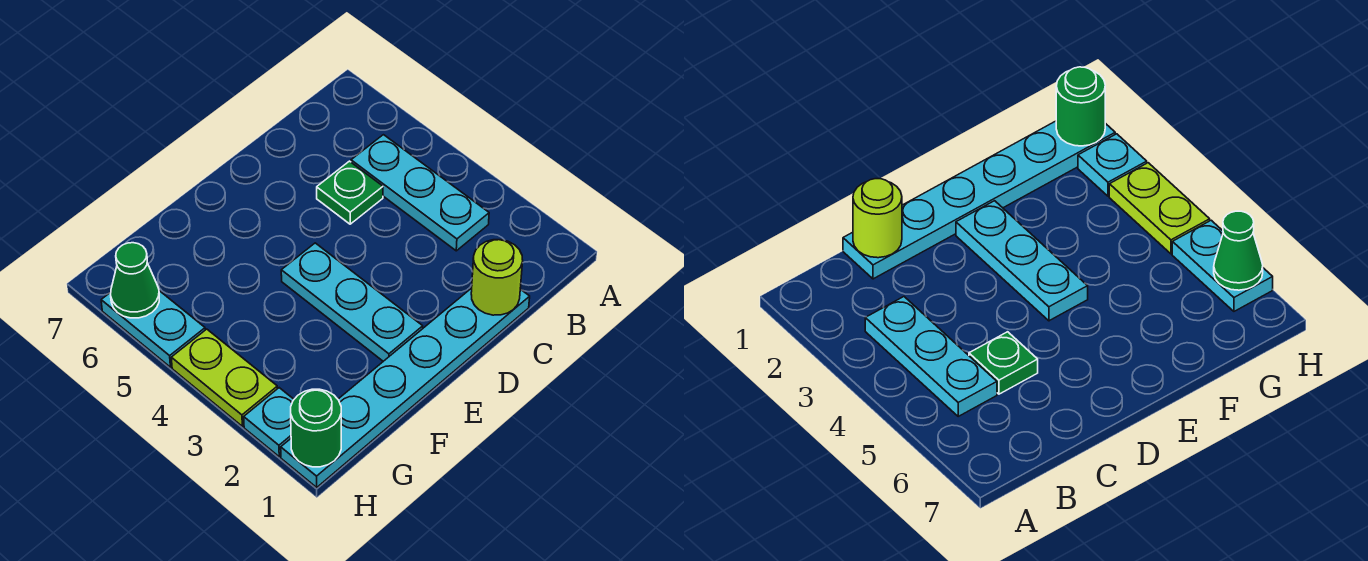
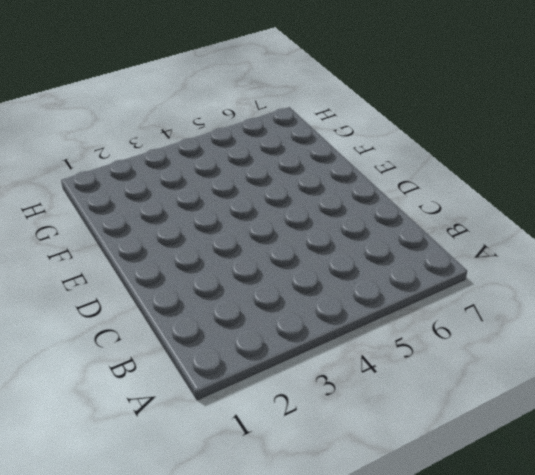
none -> cyan 1x3 plate [351,135,489,251]
none -> cyan 1x6 plate [281,288,530,487]

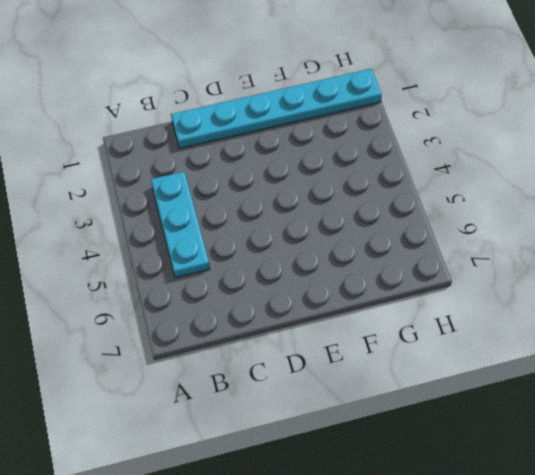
none -> green 1x1 plate [317,161,383,224]
none -> cyan 1x3 plate [281,243,423,361]

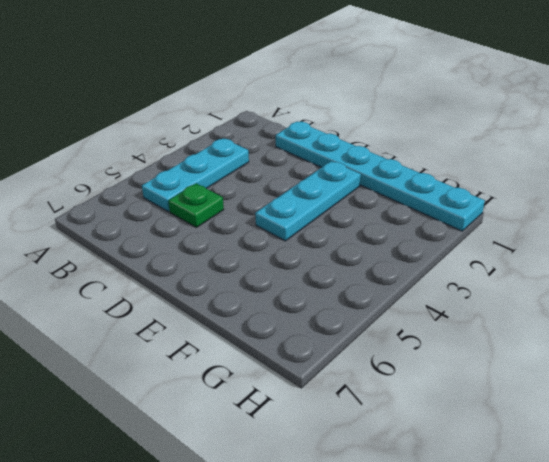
none -> cyan 1x1 plate [244,388,294,457]
none -> lime 1x2 plate [171,329,277,426]

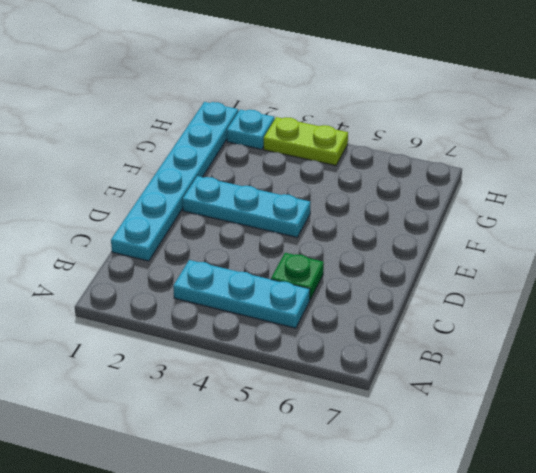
none -> cyan 1x2 plate [101,291,205,367]
none -> lime 1x1 round brick [471,240,523,315]

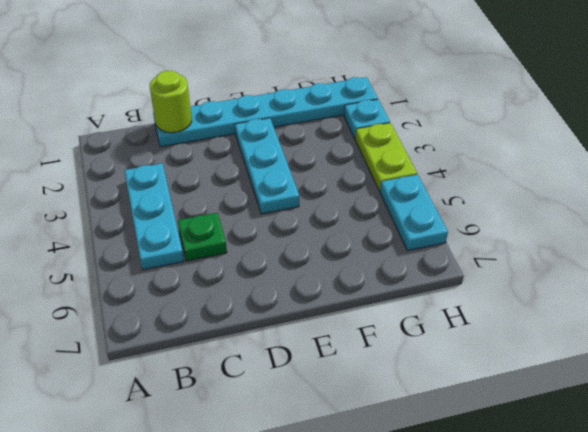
none -> green 1x1 round brick [291,389,341,467]
none -> green 1x1 cone [111,243,159,318]

